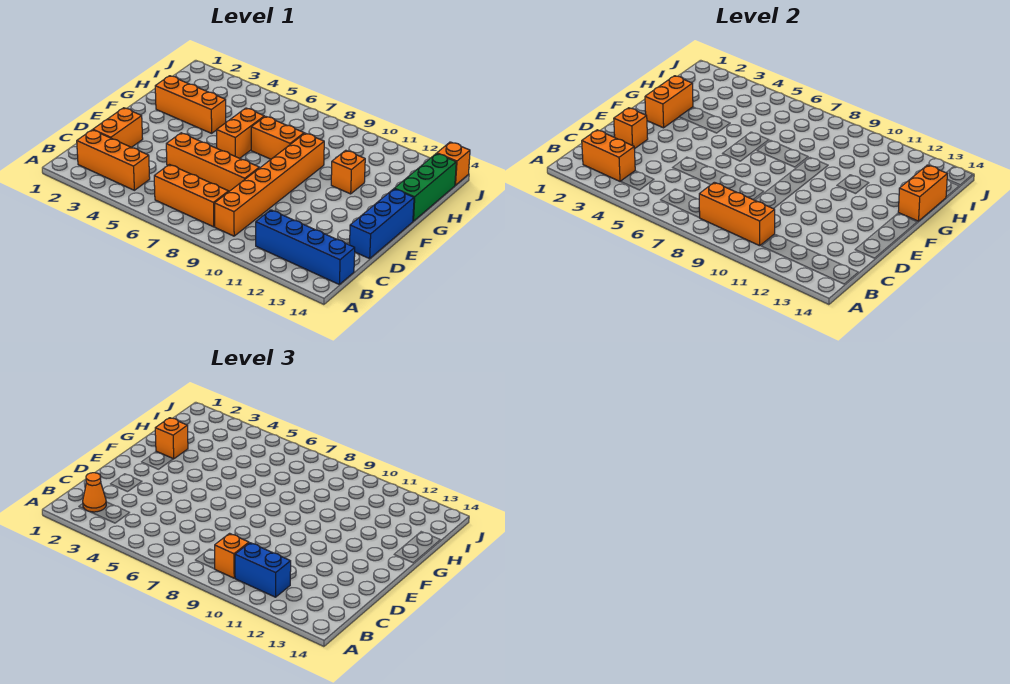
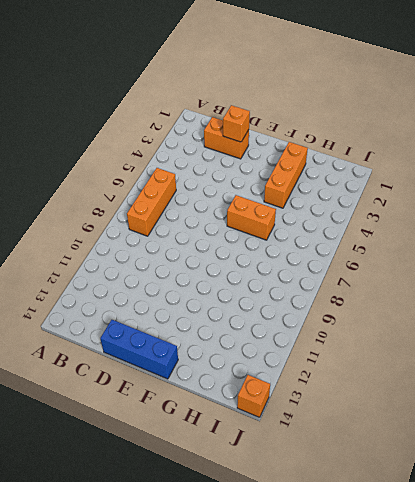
none -> orange 1x3 brick [77,130,150,190]
none -> orange 1x6 brick [215,133,324,236]
none -> blue 1x4 brick [256,210,355,284]

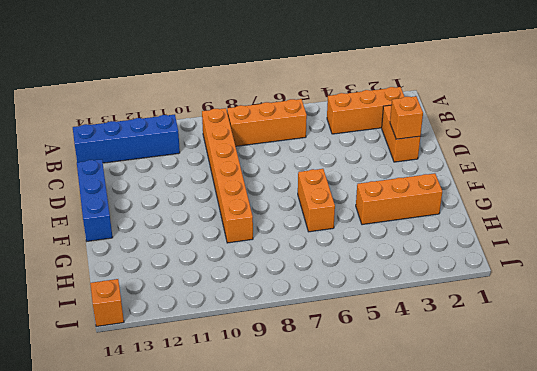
none -> orange 1x4 brick [166,133,259,191]
none -> orange 1x2 brick [251,116,304,159]
none -> orange 1x1 brick [331,150,365,194]

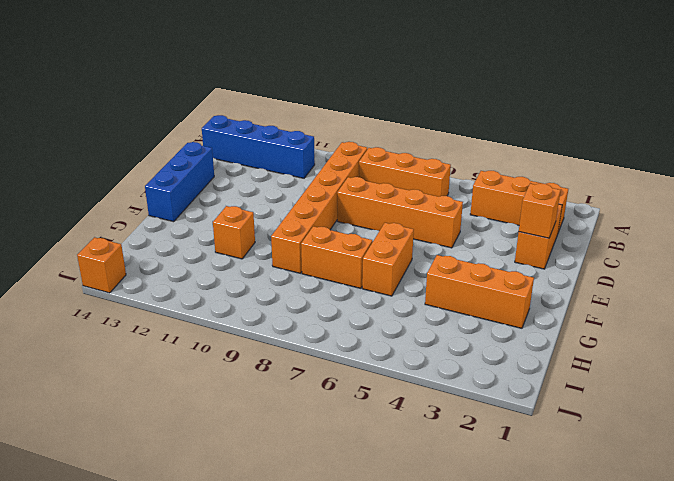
none -> green 1x3 brick [394,153,456,221]
none -> orange 1x2 brick [582,130,635,181]
none -> orange 1x3 brick [699,182,775,246]

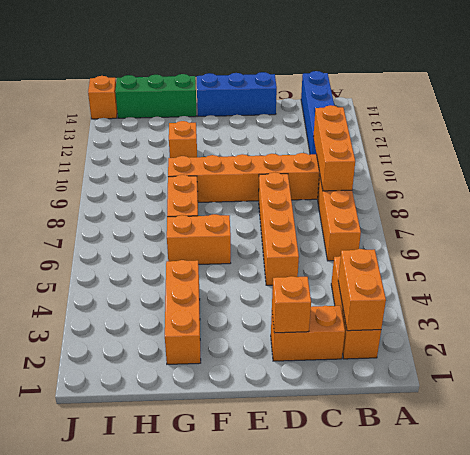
none -> orange 1x2 brick [645,76,693,128]
none -> orange 1x2 brick [898,165,947,221]
none -> orange 1x1 cone [83,473,106,512]

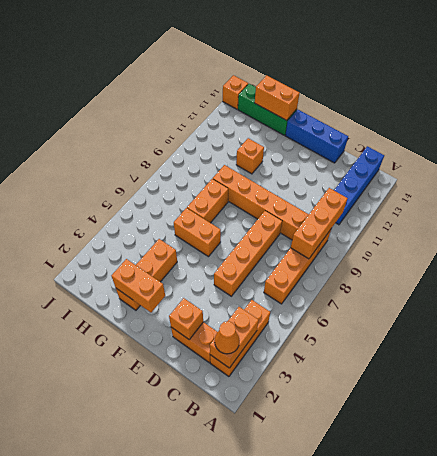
none -> orange 1x1 brick [215,533,249,578]
none -> blue 1x2 brick [235,543,291,597]
none -> orange 1x1 brick [155,418,188,459]

